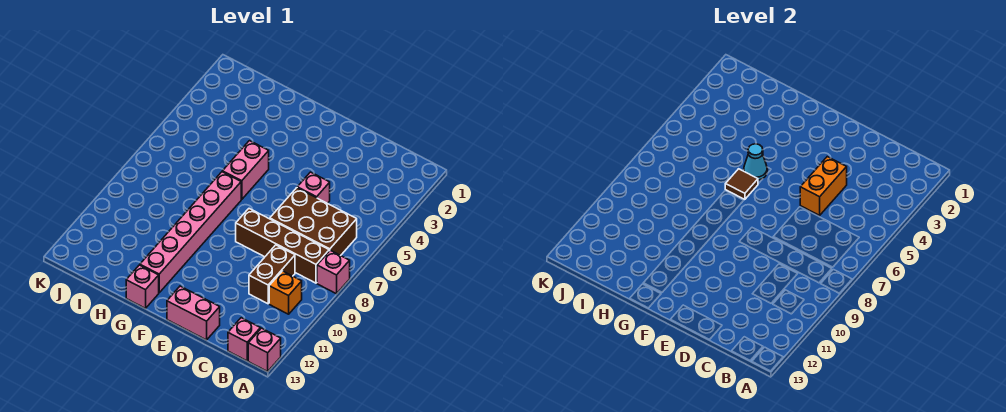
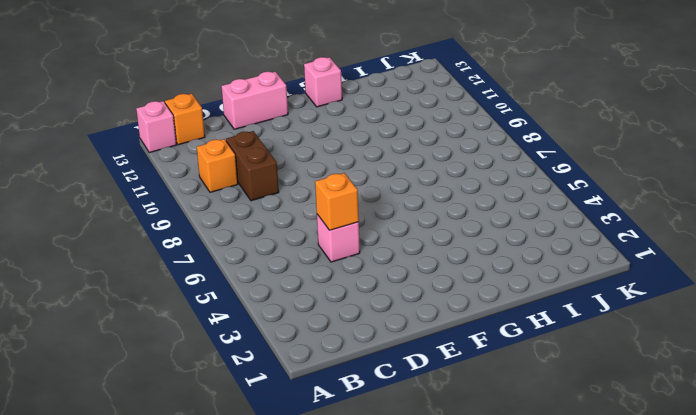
orange 1x1 brick [165,94,205,145] -> pink 1x1 brick [228,318,260,361]
orange 1x1 brick [315,173,359,230] -> orange 1x2 brick [800,157,847,215]
none -> pink 1x1 brick [317,250,350,294]
none -> brown 2x3 brick [270,188,357,256]
none -> brown 1x4 brick [236,209,329,283]

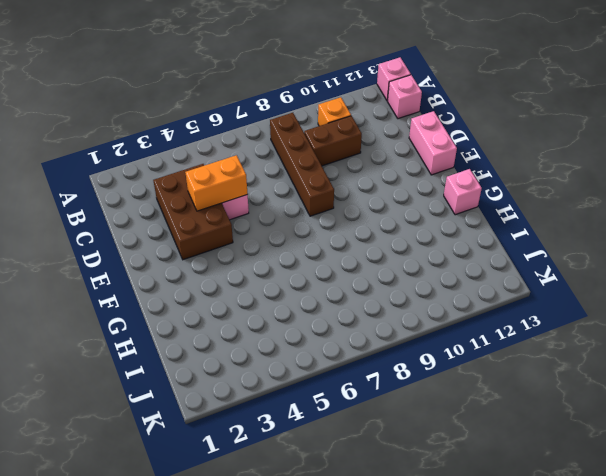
brown 2x3 brick [153,164,233,260] -> brown 2x3 brick moved to [270,188,357,256]
none -> pink 1x1 brick [317,250,350,294]
none -> pink 1x2 brick [222,141,269,199]
none -> pink 1x6 brick [140,172,241,293]

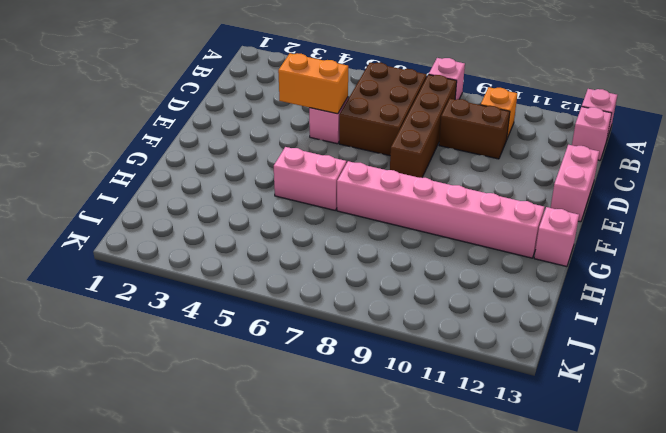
none -> cyan 1x1 cone [744,144,767,180]
none -> brown 1x1 tile [725,169,758,199]

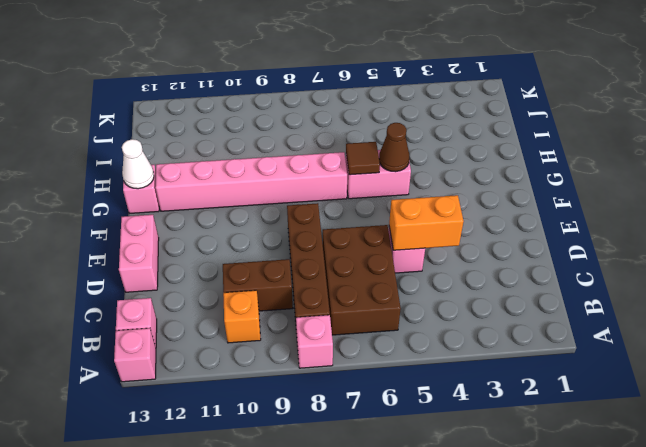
brown 1x1 cone [379,123,409,172] -> cyan 1x1 cone [744,144,767,180]
white 1x1 cone [122,139,154,189] -> none

